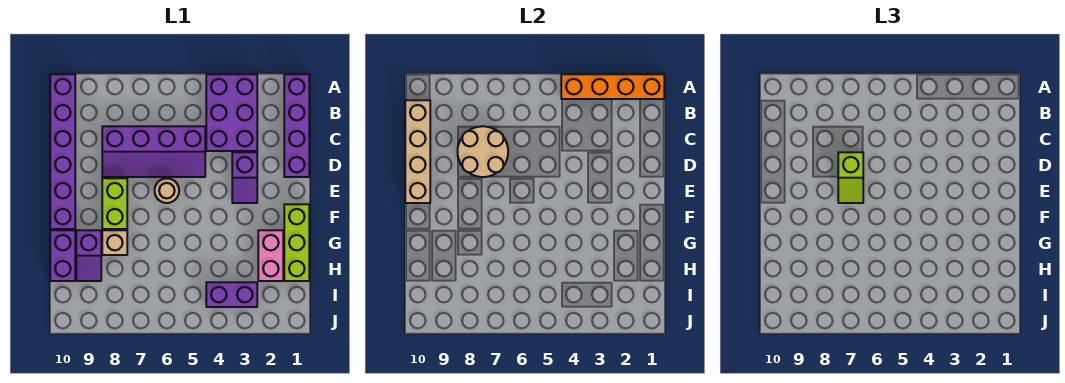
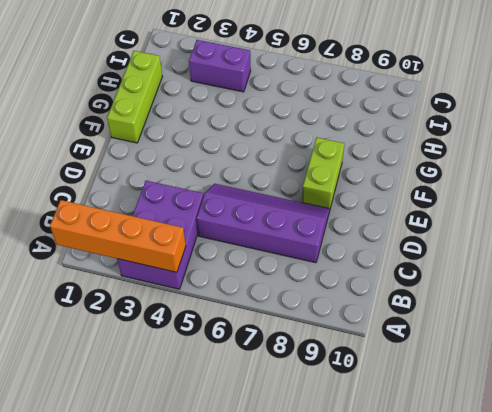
none -> purple 1x4 brick [284,74,309,177]
none -> purple 1x6 brick [50,74,75,229]
none -> purple 1x2 slope [232,152,257,203]

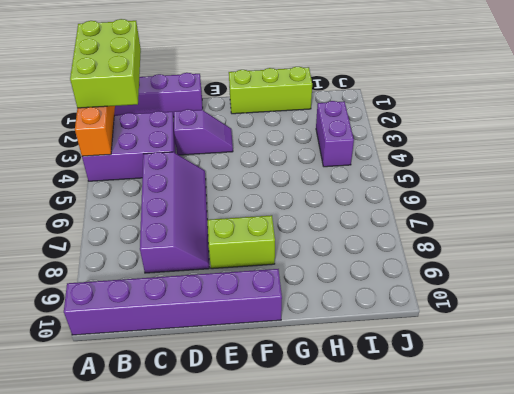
lime 2x3 brick [70,19,141,108] -> none
none -> tan 1x1 round brick [155,178,179,203]
none -> pink 1x2 brick [258,230,283,281]
none -> tan 1x1 brick [102,230,127,255]

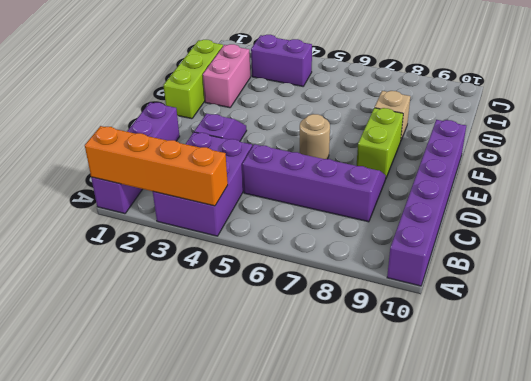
none -> purple 1x2 slope [76,230,101,281]
none -> purple 1x2 brick [50,230,75,281]
none -> tan 1x4 brick [405,100,430,203]

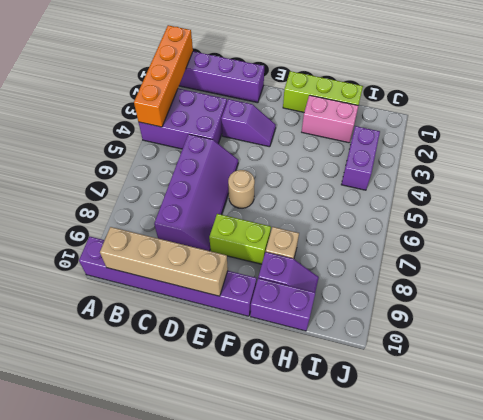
none -> tan 2x2 round brick [458,126,508,177]
none -> lime 1x2 slope [838,152,863,203]

